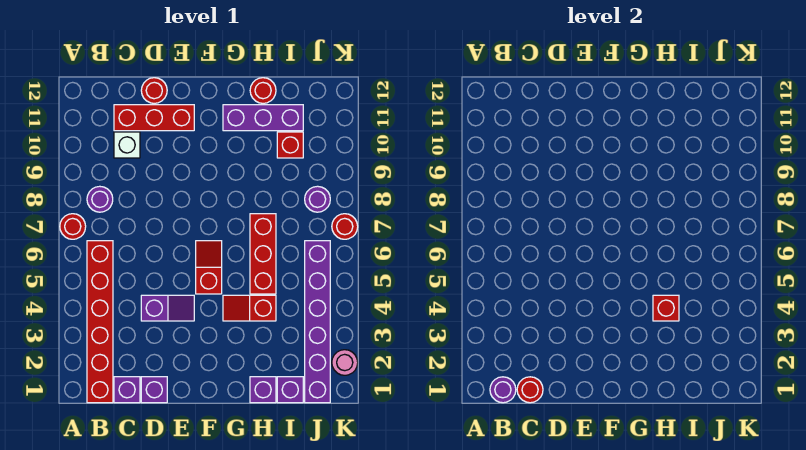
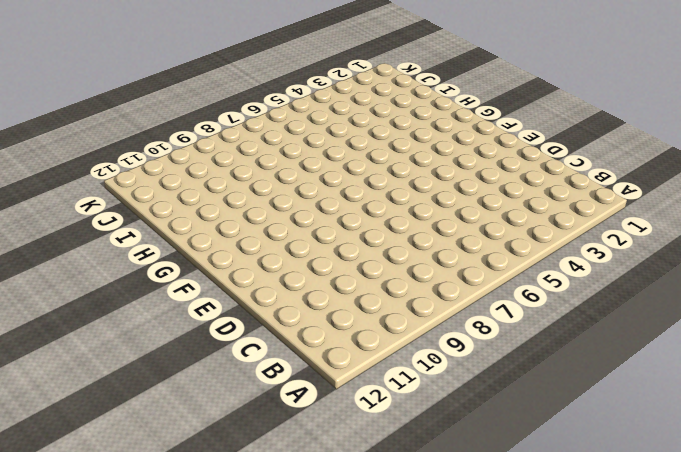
none -> red 1x1 round brick [60,214,86,239]
none -> red 1x6 brick [87,241,113,403]
none -> purple 1x1 round brick [87,186,113,212]

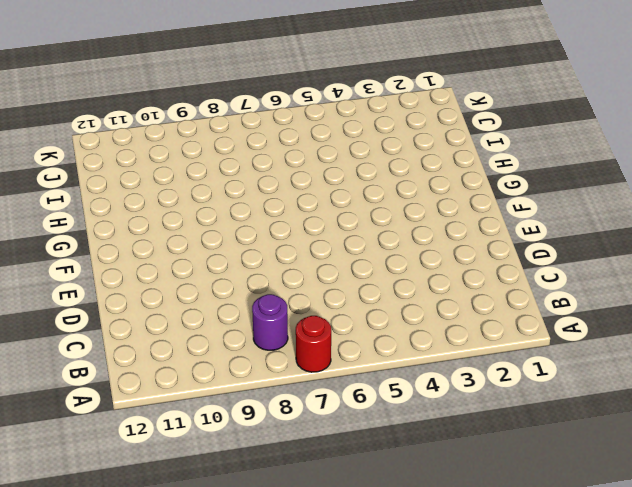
none -> red 1x6 brick [87,241,113,403]
none -> purple 1x1 brick [114,377,140,403]
none -> white 1x1 brick [114,132,140,158]

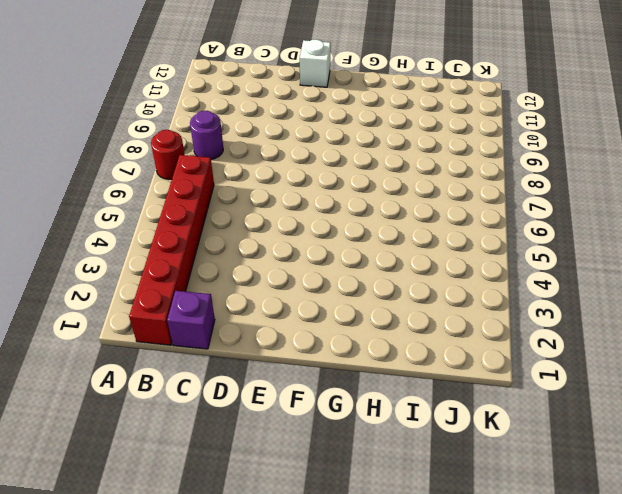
white 1x1 brick [300,39,331,87] -> white 1x1 brick moved to [114,132,140,158]
none -> red 1x3 brick [114,105,194,131]
none -> purple 1x1 brick [141,377,167,403]
none -> purple 1x2 slope [141,295,194,321]

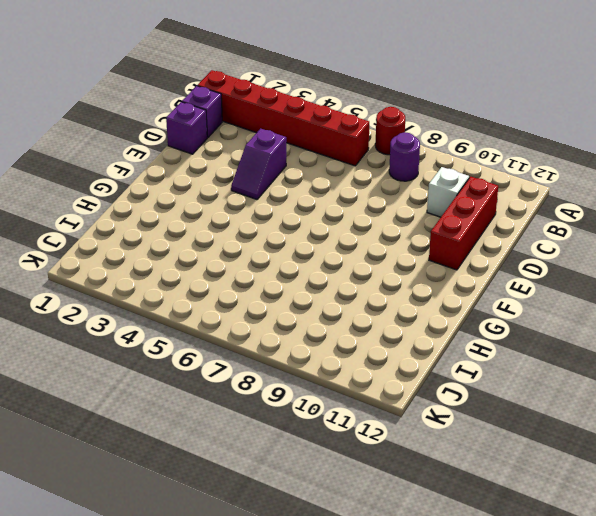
none -> red 1x1 round brick [141,78,167,103]
none -> red 1x2 slope [196,241,222,294]
none -> red 1x2 slope [223,295,276,321]

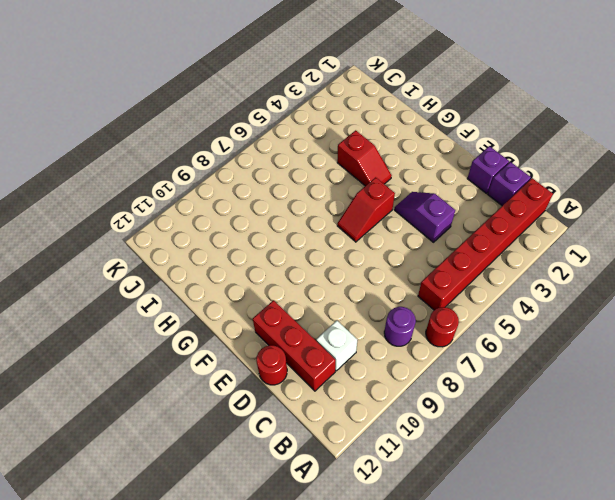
none -> purple 1x3 brick [223,105,303,131]
none -> purple 1x1 brick [250,377,276,403]
none -> red 1x3 brick [250,214,276,294]

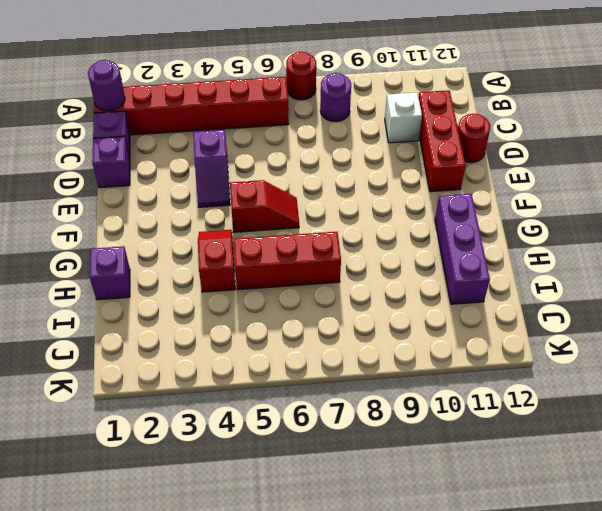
none -> red 1x1 round brick [250,78,276,103]
none -> purple 1x1 brick [277,377,303,403]
none -> red 1x1 brick [277,132,303,158]

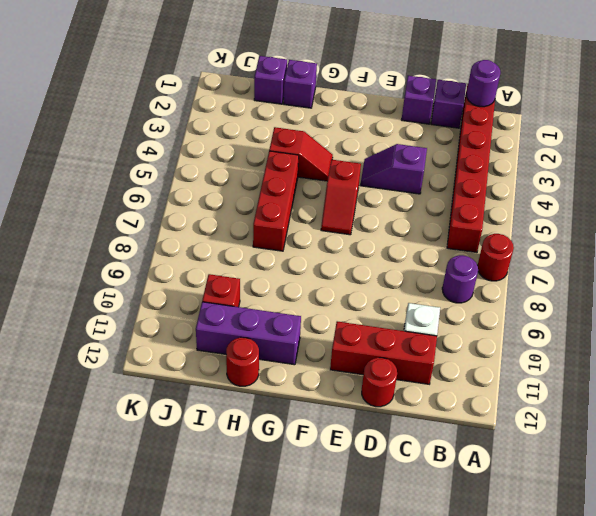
none -> purple 1x6 brick [305,241,330,403]
none -> purple 1x1 round brick [305,186,330,212]
none -> pink 1x1 round brick [332,350,358,375]

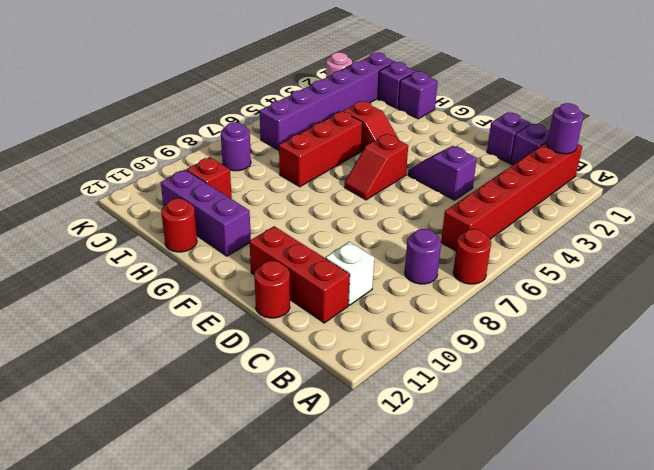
none -> red 1x1 round brick [332,214,358,239]
none -> red 1x1 round brick [517,377,543,403]
none -> red 1x1 brick [653,295,679,321]

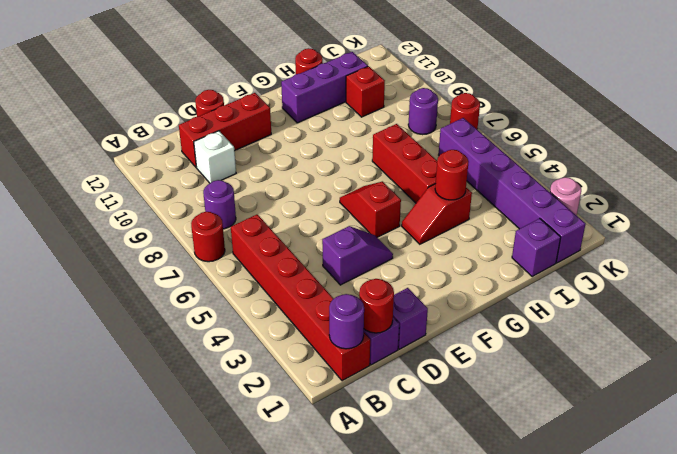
red 1x1 round brick [435,150,469,200] -> red 1x1 brick [653,295,679,321]
none -> purple 1x1 brick [250,377,276,403]

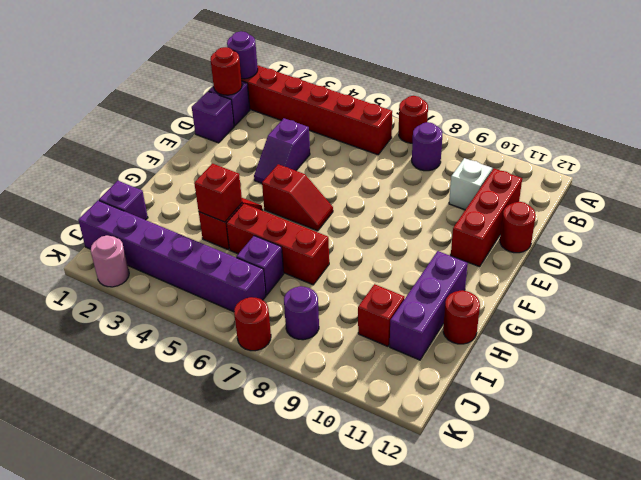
purple 1x1 brick [236,236,284,295] -> purple 1x1 brick moved to [250,377,276,403]

